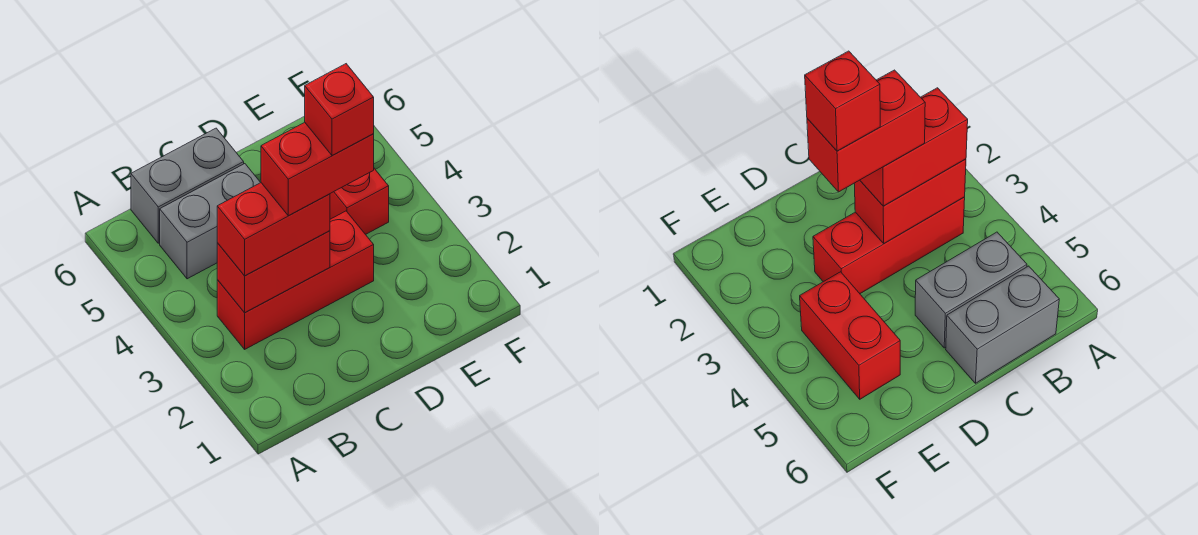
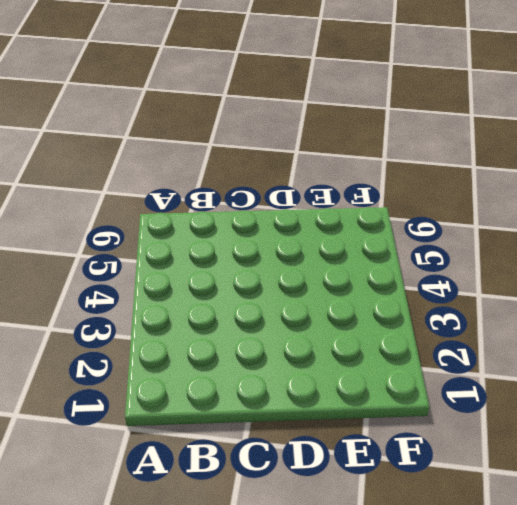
none -> red 1x3 brick [217,211,374,349]
none -> grey 1x2 brick [160,164,261,279]

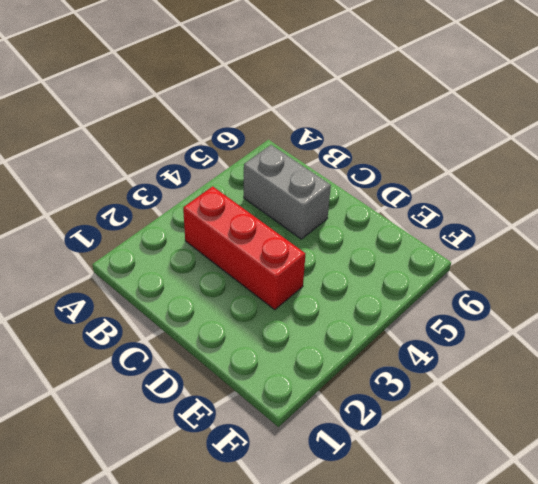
none -> grey 1x2 brick [131,128,244,243]
none -> red 1x2 brick [330,169,389,234]

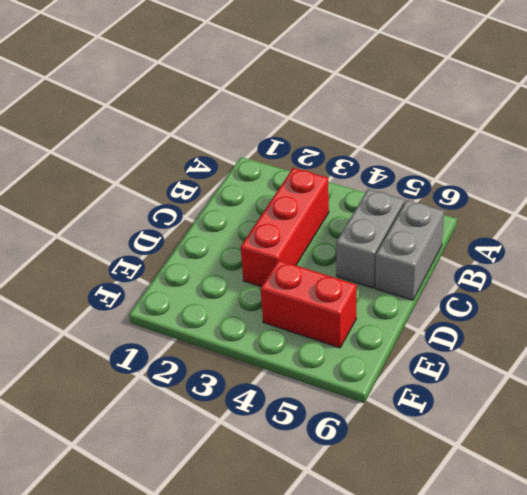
none -> red 1x2 brick [217,231,330,313]
none -> red 1x2 brick [217,183,330,276]

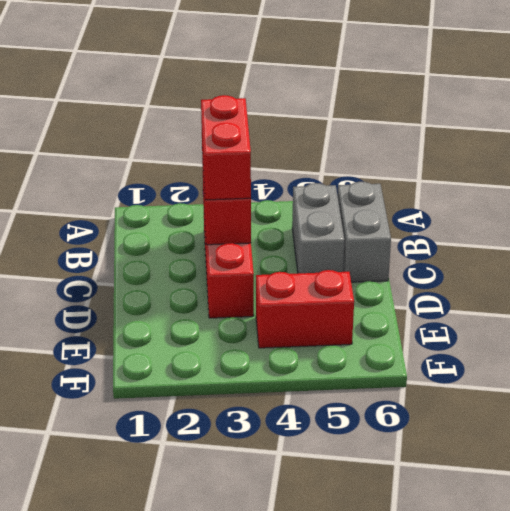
none -> red 1x2 brick [261,122,374,216]
none -> red 1x1 brick [305,64,374,155]

